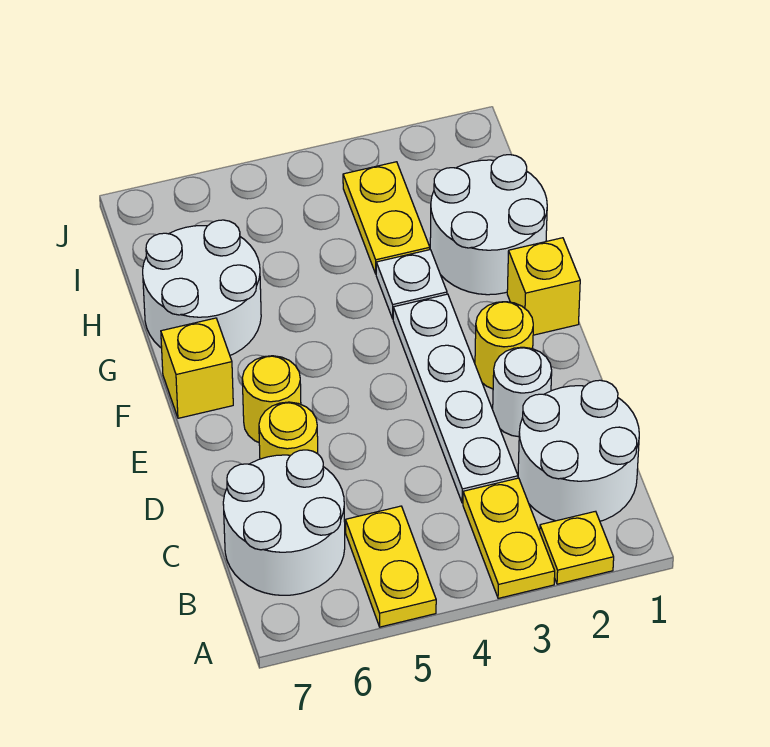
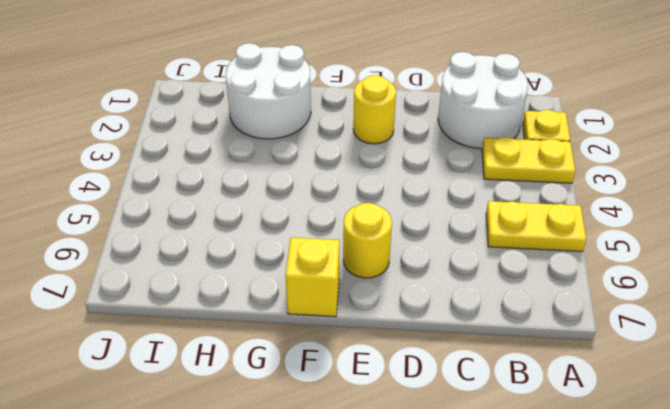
none -> white 2x2 round brick [223,450,345,595]
none -> white 1x4 plate [393,294,518,503]
none -> white 1x1 round brick [493,347,552,437]

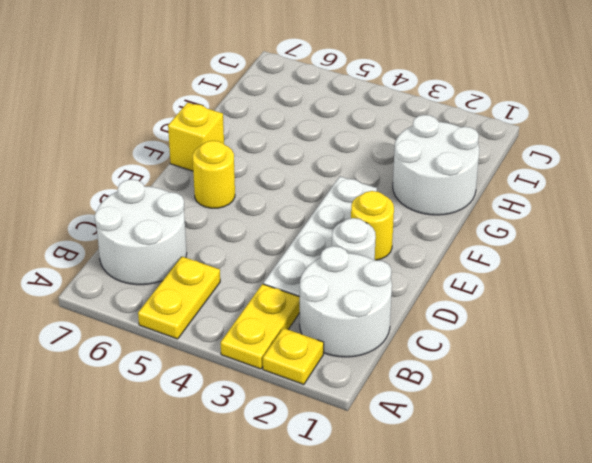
none -> yellow 1x1 round brick [259,402,318,459]
none -> yellow 1x1 brick [507,238,580,335]
none -> white 1x1 plate [376,250,447,319]

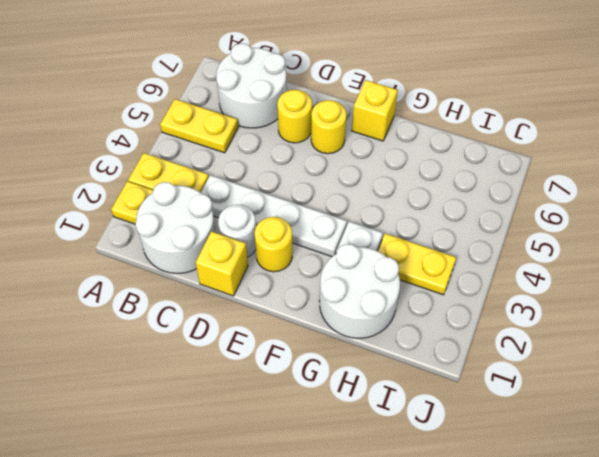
yellow 1x1 brick [196,231,248,296] -> yellow 1x1 brick moved to [507,238,580,335]
none -> white 2x2 round brick [143,220,261,355]

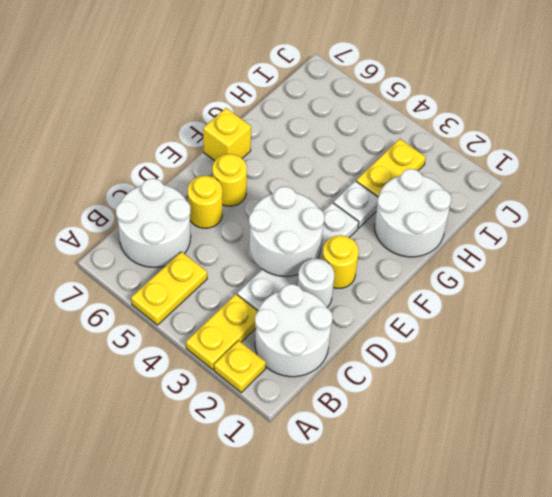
white 2x2 round brick [249,187,324,277] -> white 2x2 round brick moved to [143,220,261,355]
none -> yellow 1x1 brick [507,238,580,335]

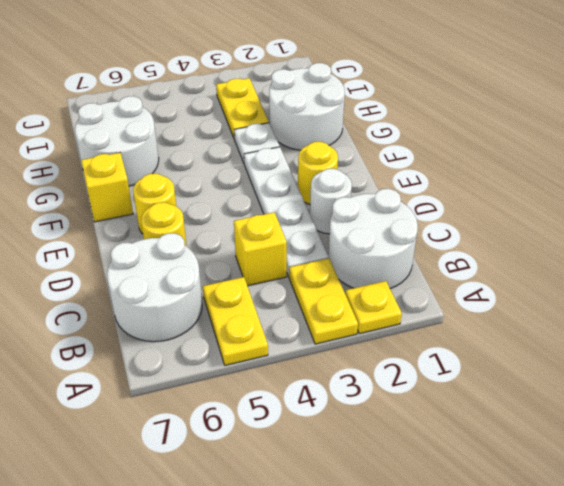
yellow 1x1 brick [234,212,287,286] -> yellow 1x1 brick moved to [507,238,580,335]

